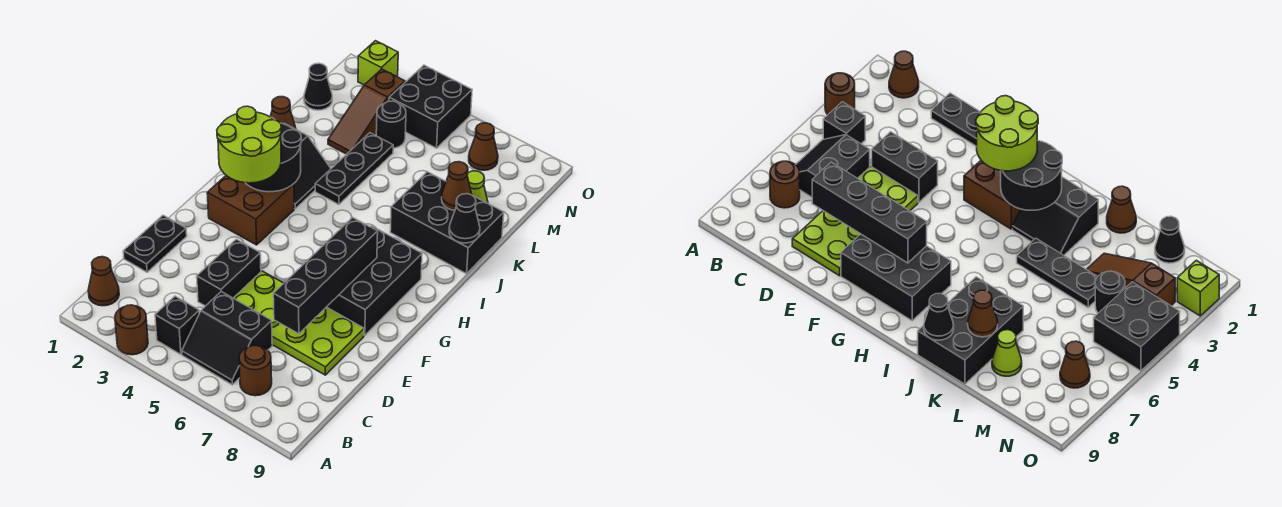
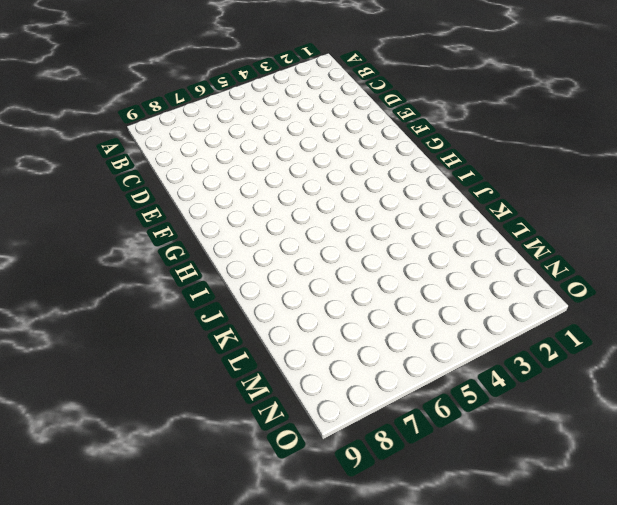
none -> brown 1x1 round brick [115,305,148,355]
none -> brown 1x1 cone [88,257,119,306]
none -> black 1x1 brick [155,296,199,354]

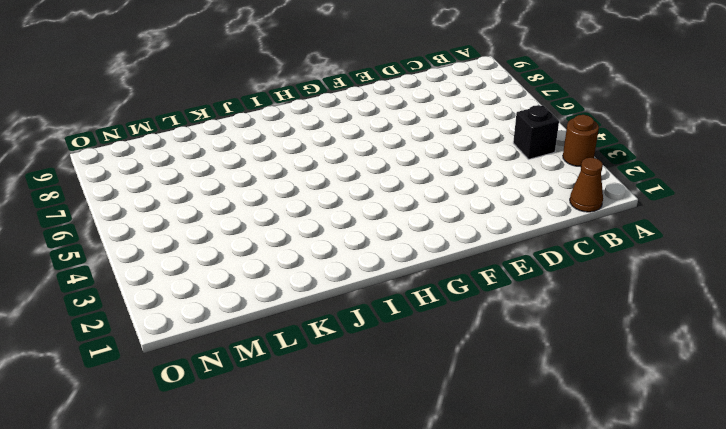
none -> black 2x2 slope [182,292,272,385]
none -> brown 1x1 round brick [239,345,272,396]
none -> black 1x2 plate [123,215,187,272]

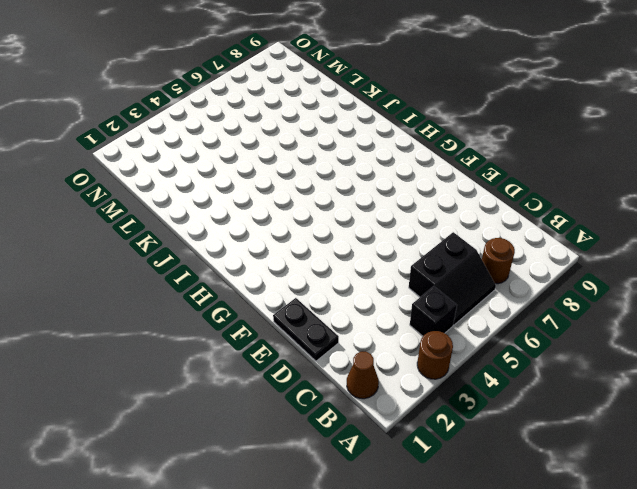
none -> black 1x2 brick [197,239,261,306]
none -> lime 2x4 plate [234,271,364,375]
none -> black 2x3 brick [327,226,422,336]

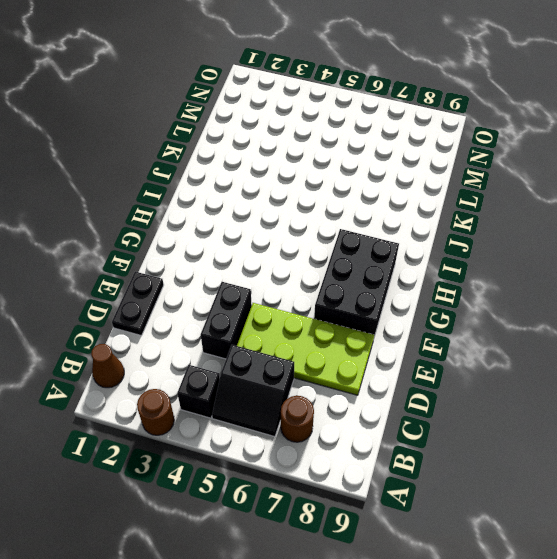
none -> brown 2x2 brick [207,176,294,245]
none -> black 2x2 slope [284,123,331,209]
none -> black 1x3 plate [315,133,393,205]

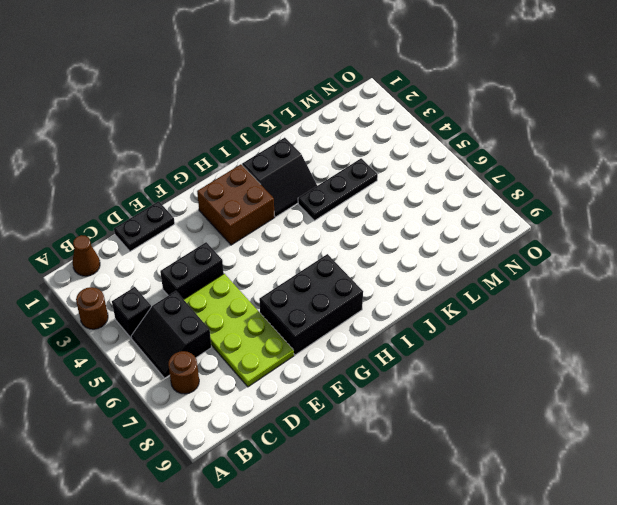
none -> black 2x3 brick [390,172,504,274]
none -> brown 1x1 cone [270,97,296,129]
none -> brown 1x3 slope [328,69,405,154]

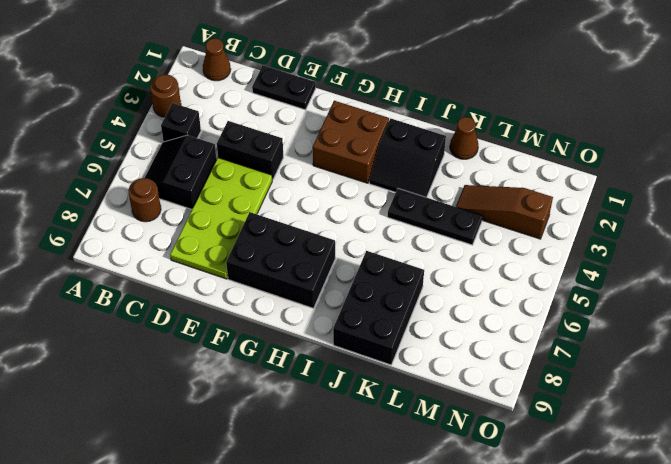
none -> lime 1x1 cone [467,171,488,203]
none -> black 1x1 cone [304,63,332,110]
none -> black 1x1 round brick [376,101,406,148]

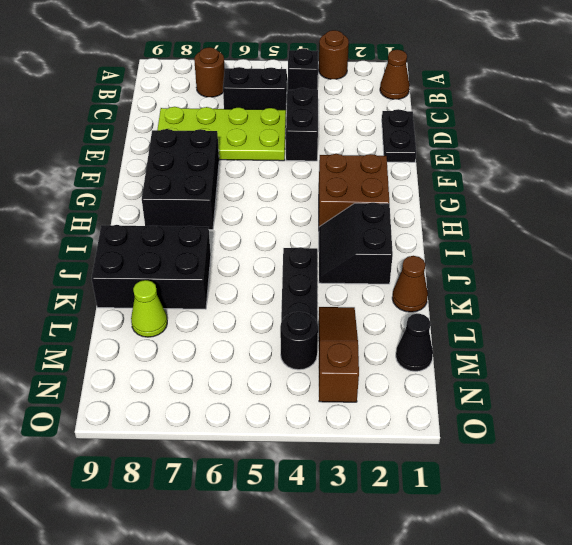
none -> black 2x2 brick [389,65,472,148]
none -> brown 1x1 cone [469,123,498,170]
none -> lime 1x1 brick [358,41,398,85]

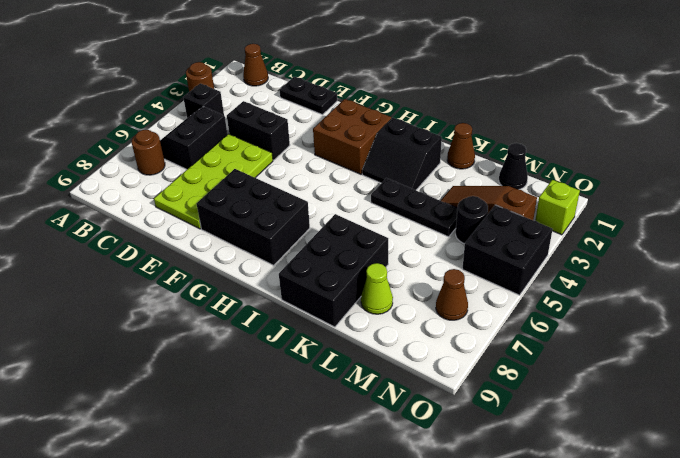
none -> black 1x4 brick [273,217,378,334]
none -> black 2x2 round brick [246,117,301,192]
none -> black 1x1 cone [449,194,480,243]

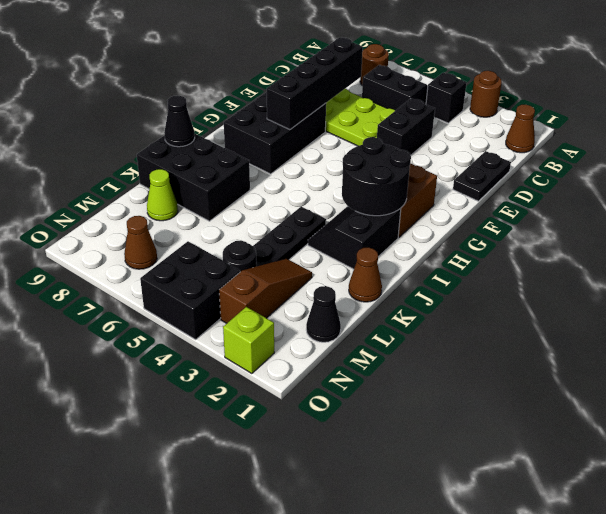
none -> brown 1x1 cone [442,162,472,210]
none -> lime 2x2 round brick [217,106,281,183]

